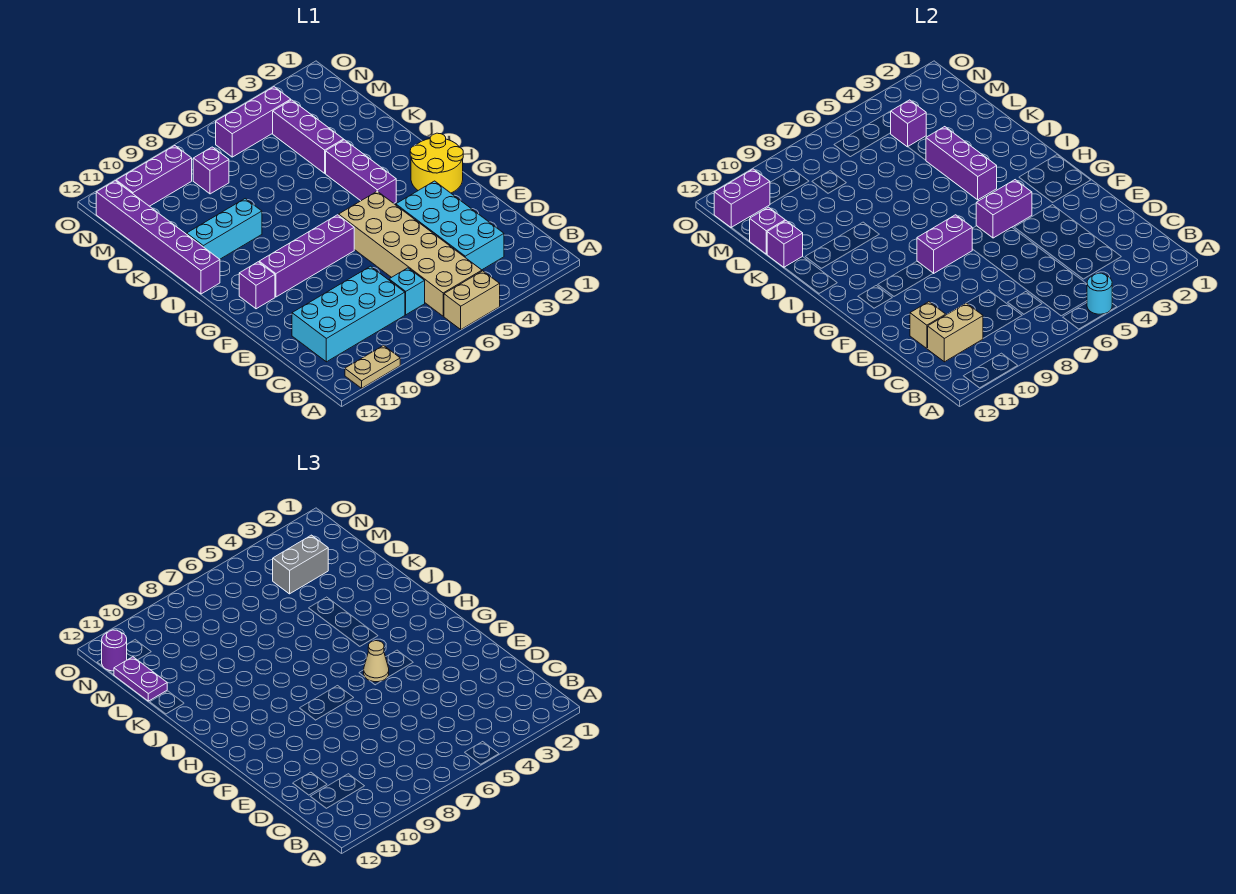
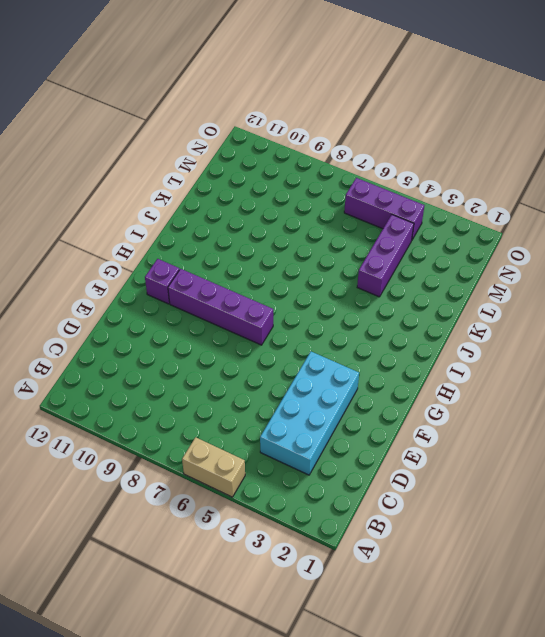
none -> tan 1x2 plate [345,346,400,388]
none -> tan 2x6 brick [339,191,482,316]
none -> cyan 1x1 brick [389,268,425,315]
none -> cyan 2x4 brick [292,266,405,362]

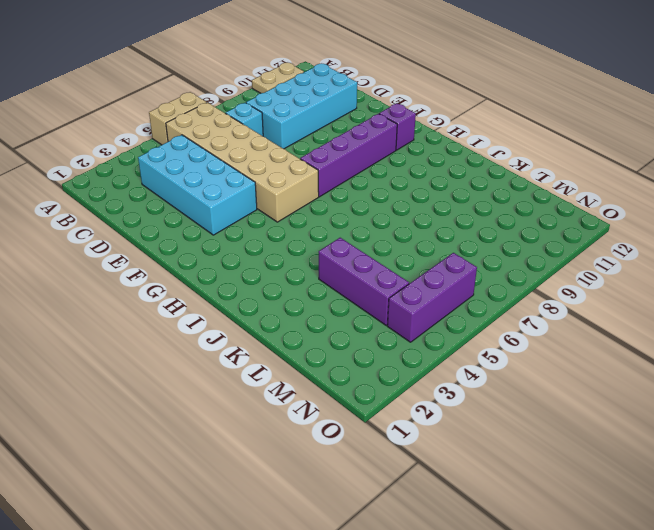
none -> yellow 2x2 round brick [410,133,463,193]
none -> purple 1x3 brick [326,140,396,203]
none -> purple 1x6 brick [96,181,220,294]
none -> cyan 1x3 brick [187,199,262,259]

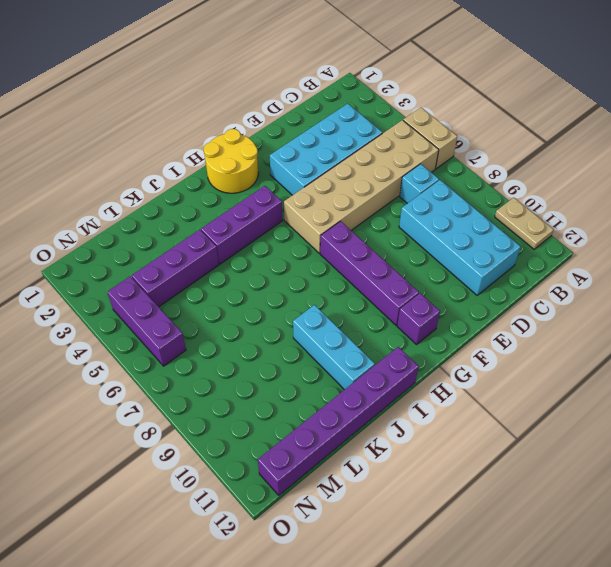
none -> purple 1x1 brick [193,147,229,194]
none -> purple 1x3 brick [116,146,192,206]
none -> cyan 1x1 round brick [1087,273,1112,314]
none -> tan 1x2 brick [927,303,983,362]

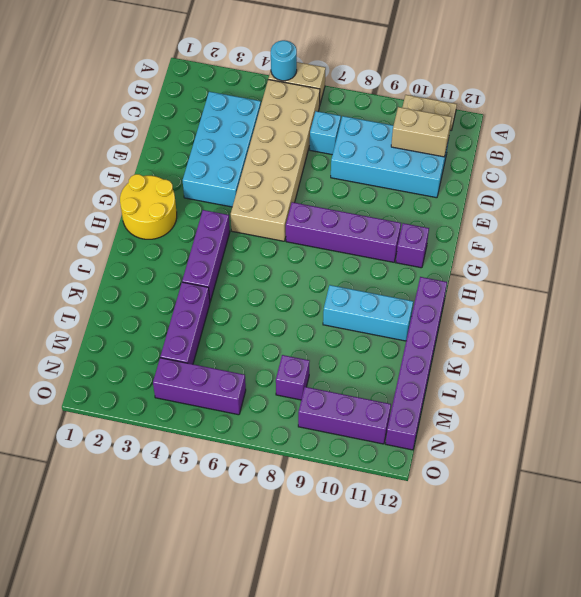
none -> tan 1x1 brick [910,302,946,348]
none -> purple 1x2 brick [976,180,1032,238]
none -> purple 1x2 brick [917,215,972,273]
none -> purple 1x3 brick [926,127,997,200]

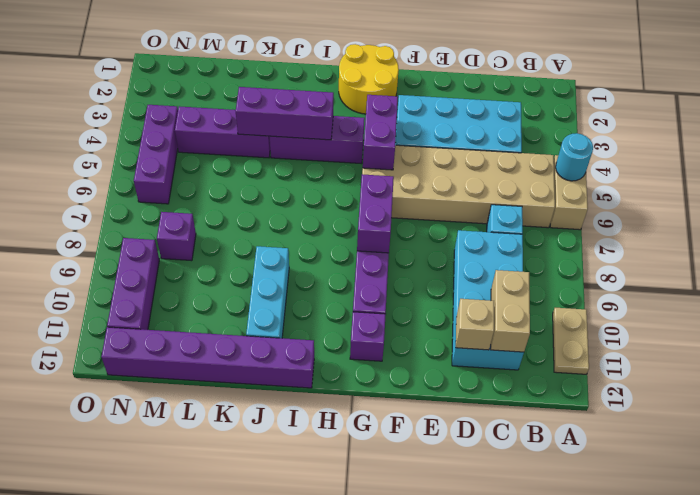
none -> purple 1x1 brick [767,221,803,267]
none -> purple 1x1 brick [750,207,785,254]
none -> purple 1x1 brick [891,100,926,147]
none -> purple 1x2 brick [714,169,770,228]

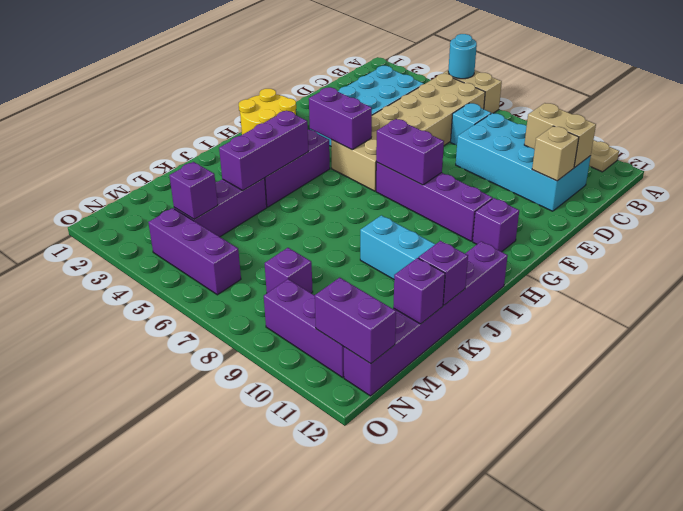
none -> tan 1x1 cone [364,641,389,682]
none -> purple 1x2 plate [114,657,167,701]
none -> grey 1x2 brick [273,535,328,594]
none -> purple 1x1 round brick [102,630,127,671]

